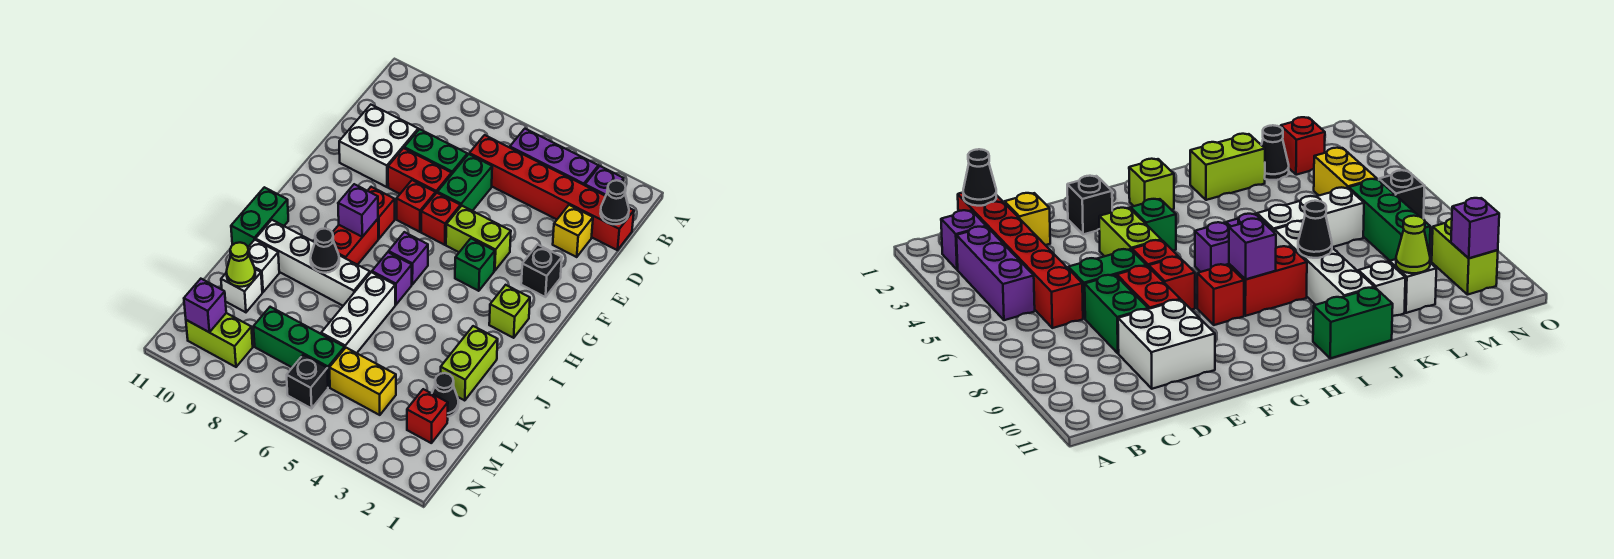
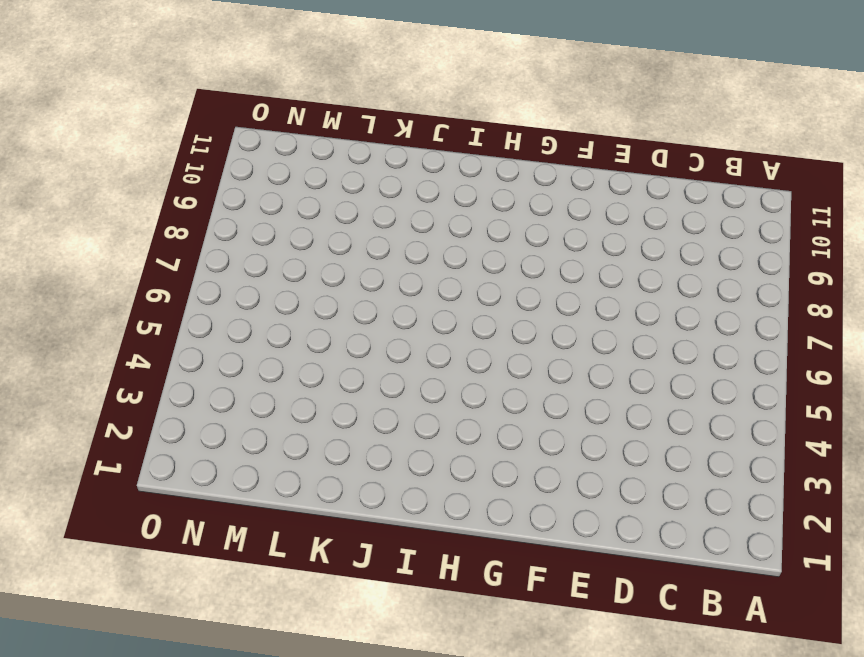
none -> purple 1x1 brick [585,166,624,196]
none -> purple 1x3 brick [510,129,598,185]
none -> red 1x6 brick [469,135,634,250]
none -> yellow 1x1 brick [553,205,593,257]

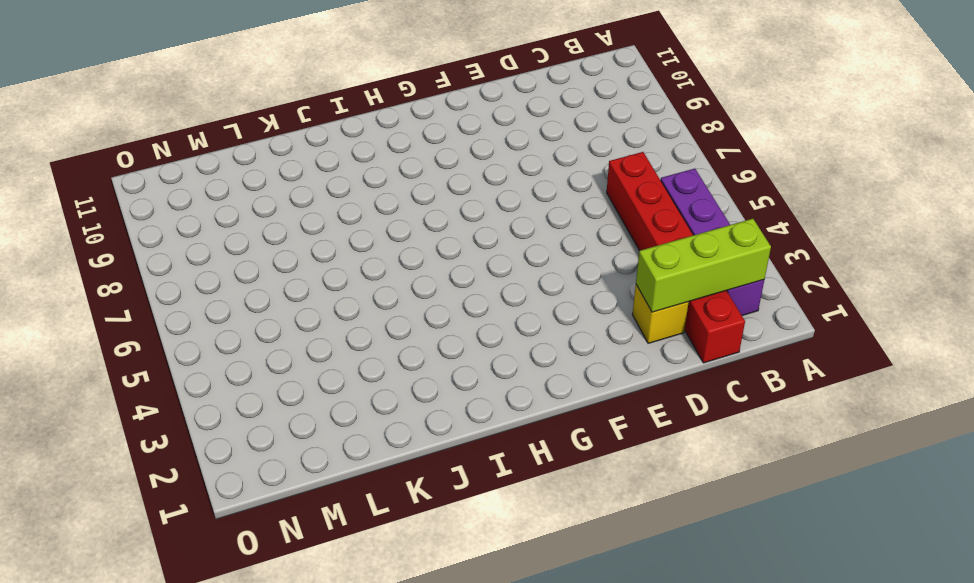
lime 1x3 brick [636,219,771,312] -> none
none -> green 1x2 brick [438,154,492,211]
none -> green 1x2 brick [404,129,467,173]
none -> white 2x2 brick [339,105,418,187]
none -> red 1x2 brick [388,148,452,194]

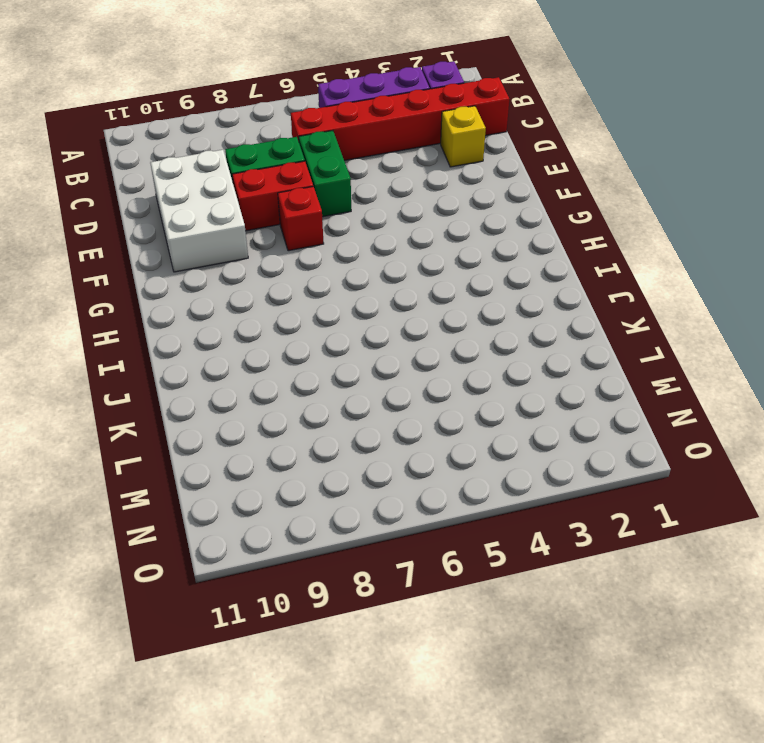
white 2x3 brick [150,150,248,272] -> white 2x2 brick [339,105,418,187]
none -> black 1x1 brick [521,245,562,297]
none -> lime 1x2 brick [446,206,511,271]
none -> red 1x1 brick [421,193,461,245]
none -> green 1x1 brick [455,239,495,291]

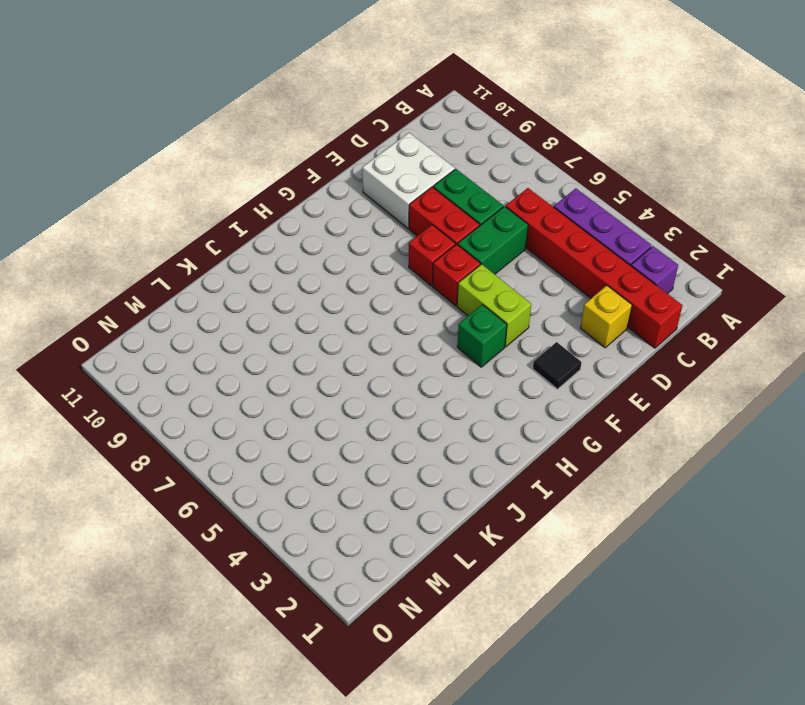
black 1x1 tile [533,342,582,389] -> black 1x1 brick [521,245,562,297]
none -> red 1x1 brick [368,187,395,239]
none -> lime 1x1 brick [489,285,530,338]
none -> purple 1x1 brick [389,232,428,284]
none -> red 1x2 brick [332,219,378,265]

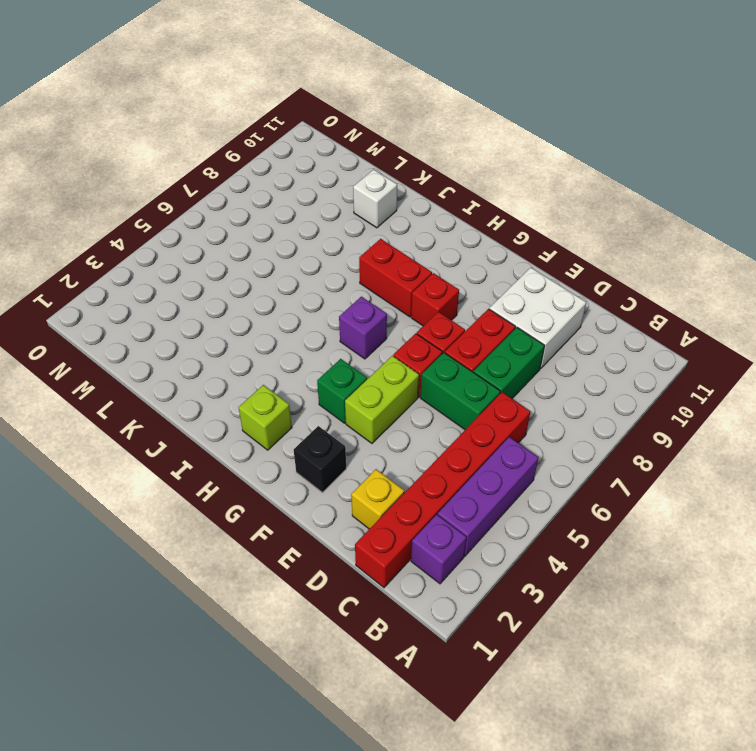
none -> purple 1x1 brick [372,252,412,305]
none -> green 1x2 brick [231,187,288,247]
none -> lime 1x2 brick [441,326,498,401]
none -> white 1x3 brick [321,272,395,353]

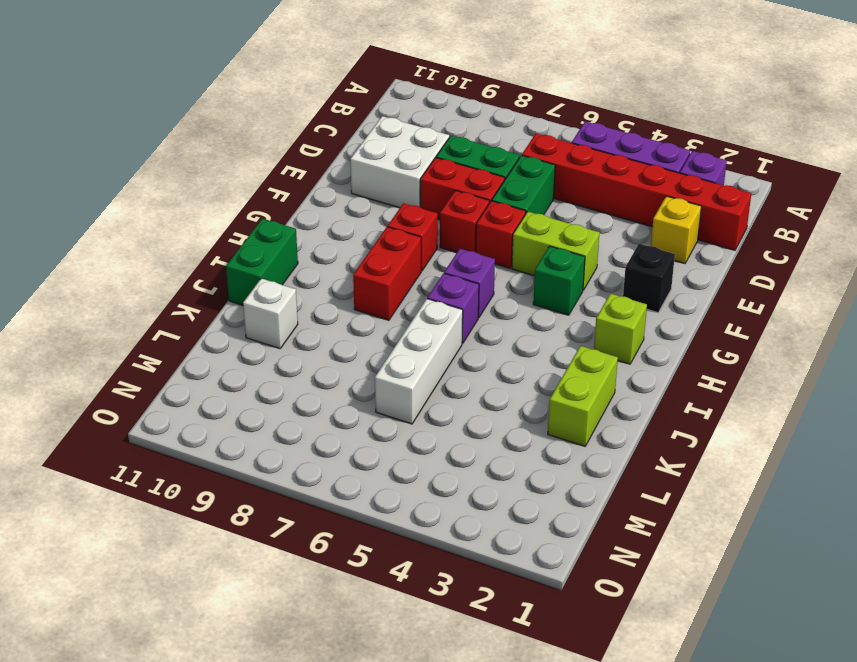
none -> white 1x4 brick [256,220,370,306]
none -> black 1x1 cone [432,373,459,417]
none -> white 1x1 brick [221,269,262,312]
none -> red 1x1 brick [407,389,448,443]

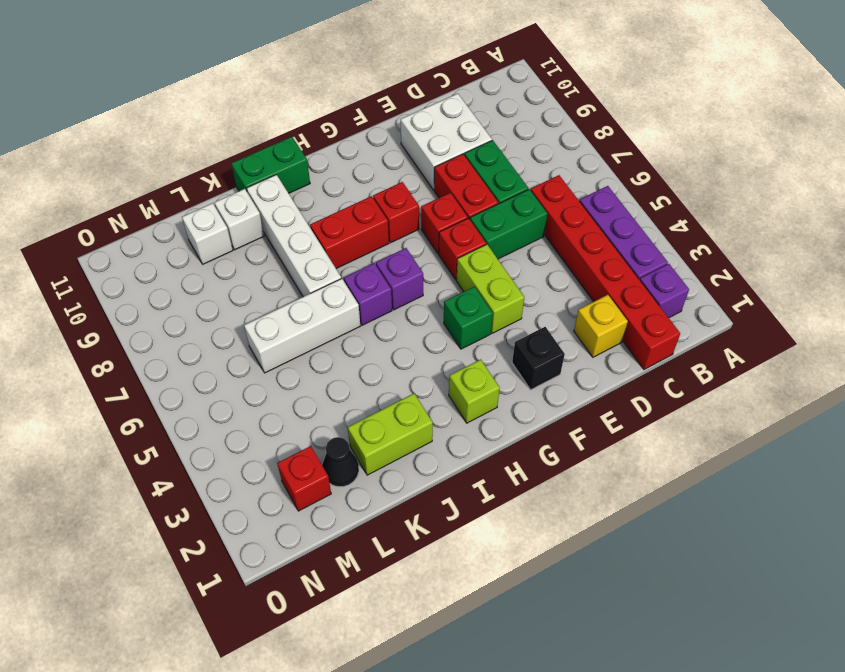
none -> yellow 1x2 brick [329,348,396,415]
none -> green 1x3 brick [253,307,345,387]
none -> black 1x1 brick [287,355,328,408]
none -> lime 1x2 brick [186,313,253,367]

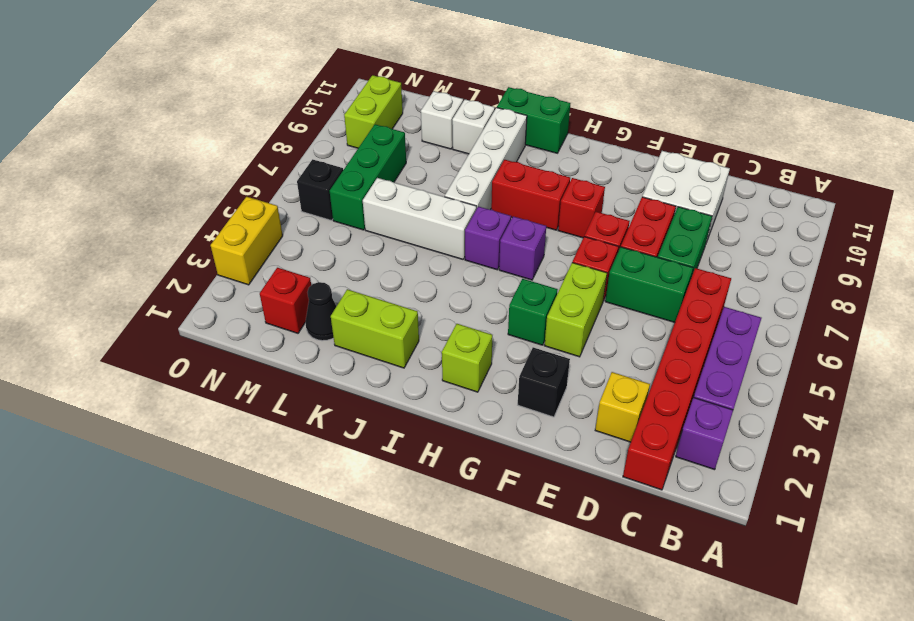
yellow 1x2 brick [211,197,283,285] -> yellow 1x2 brick moved to [329,348,396,415]
none -> black 1x1 cone [600,180,629,224]
none -> purple 1x1 brick [338,184,378,237]
none -> black 1x1 cone [311,229,339,273]
none -> lime 1x1 cone [226,243,255,287]

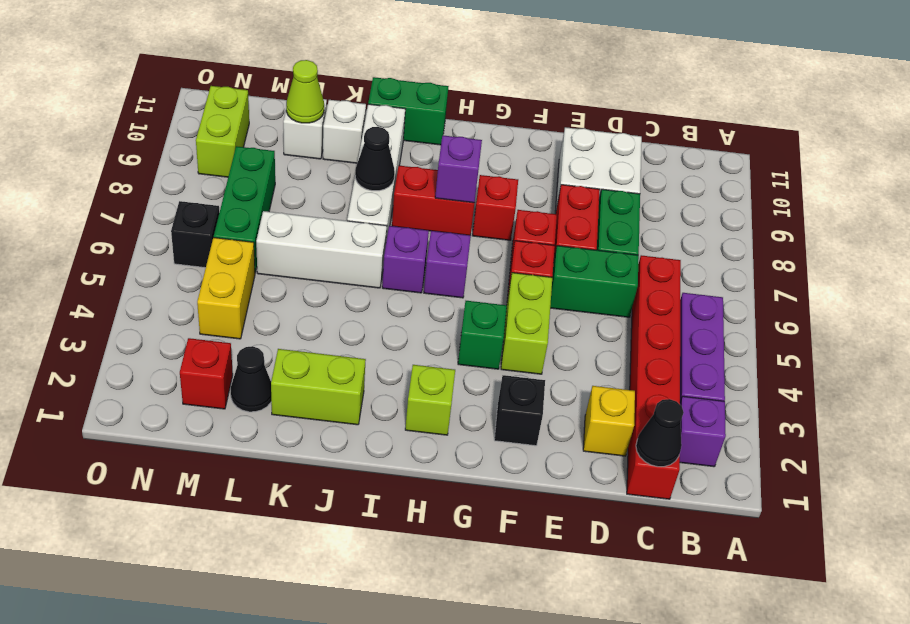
none -> purple 1x1 brick [184,279,226,332]

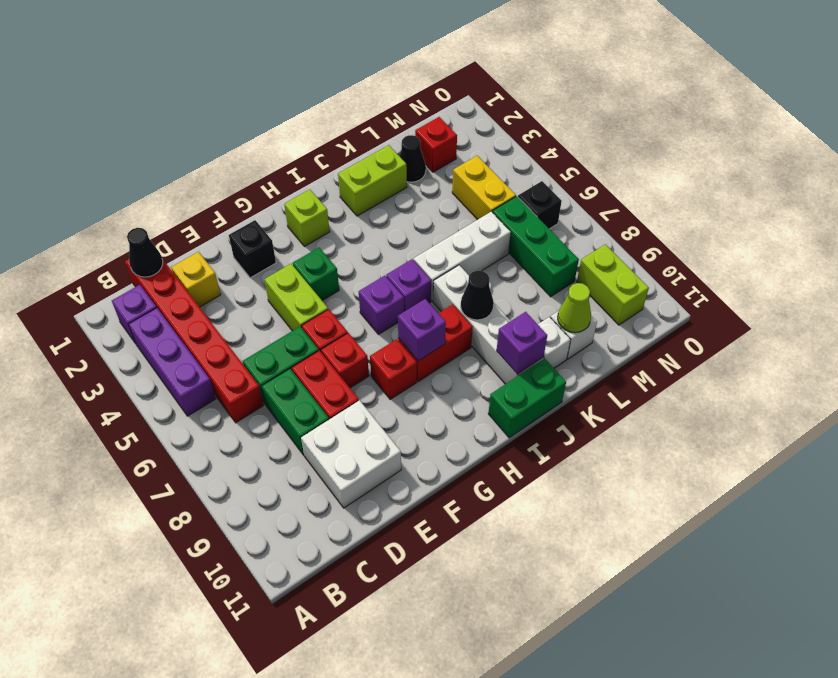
purple 1x1 brick [497,312,547,374] -> purple 1x1 brick moved to [184,279,226,332]

